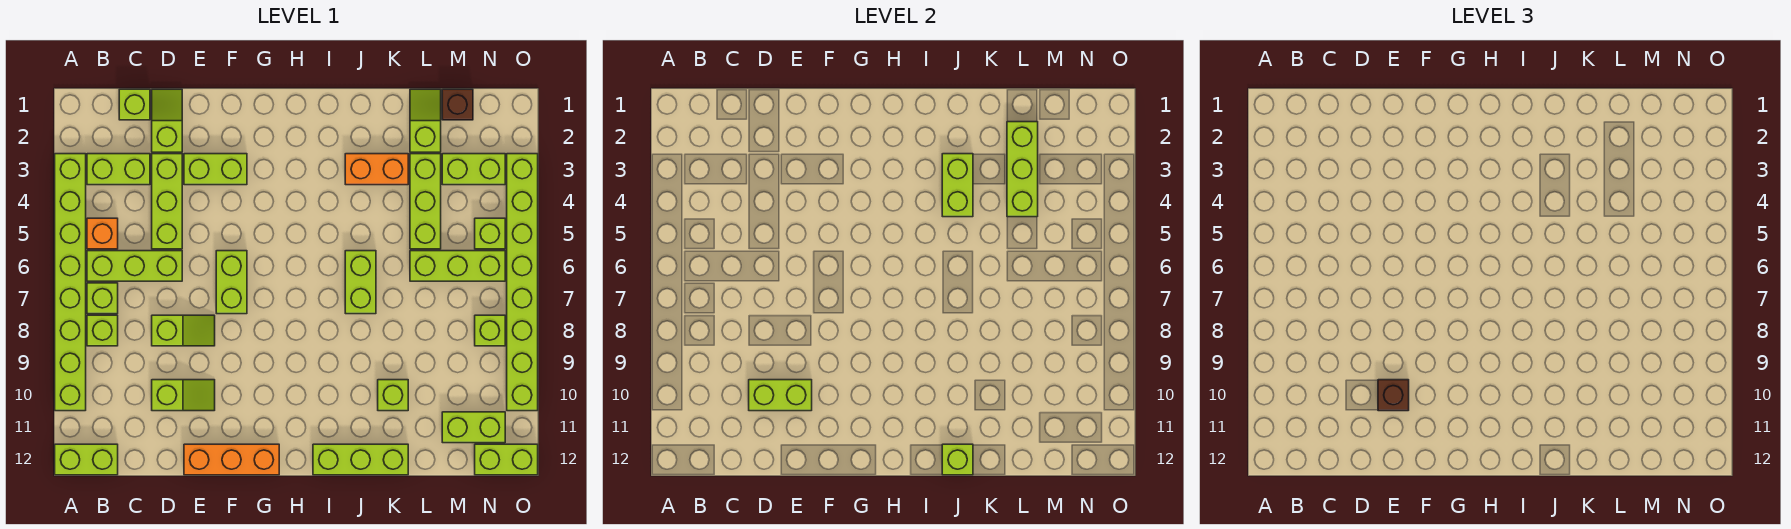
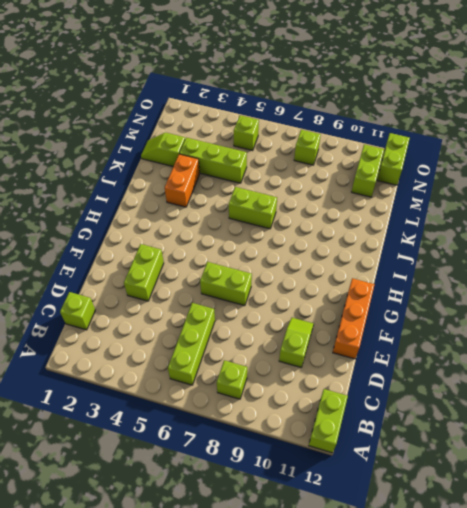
none -> lime 1x8 brick [55,154,86,411]
none -> lime 1x2 brick [87,154,150,185]
none -> orange 1x1 brick [87,218,118,249]
none -> lime 1x1 brick [87,283,118,314]

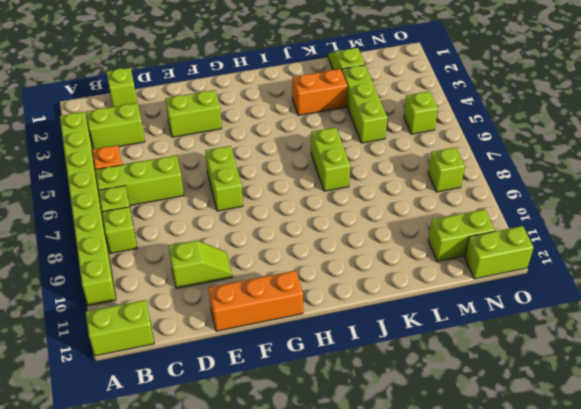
none -> lime 1x2 slope [152,89,182,152]
none -> lime 1x3 brick [152,154,182,249]
none -> lime 1x2 slope [152,315,215,346]
none -> lime 1x3 brick [313,444,408,475]

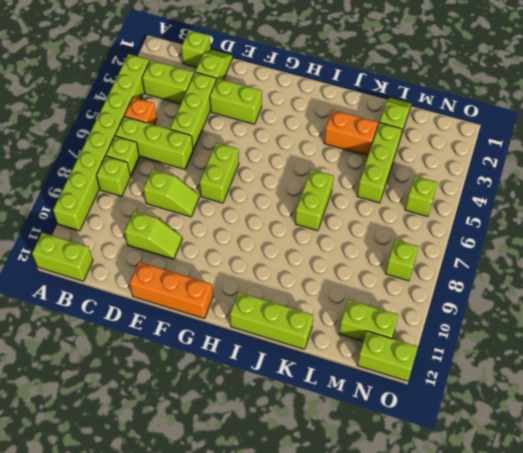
none -> lime 1x1 brick [378,380,408,411]
none -> lime 1x3 brick [410,251,505,281]
none -> brown 1x1 brick [442,89,473,120]
none -> lime 1x2 brick [442,154,505,185]

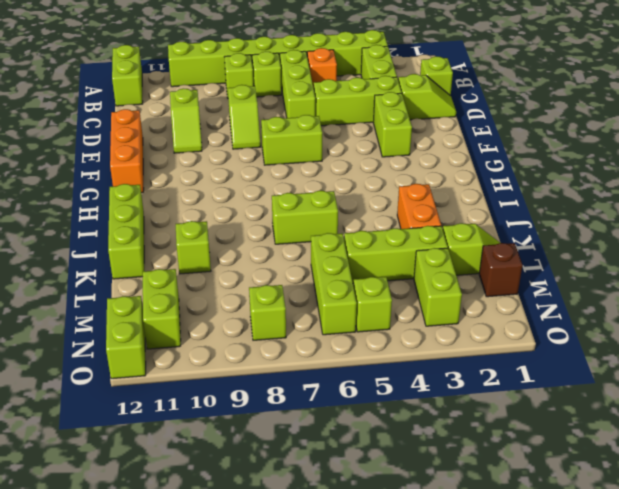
none -> lime 1x8 brick [507,154,538,411]
none -> lime 1x2 brick [749,380,812,411]
none -> lime 1x2 brick [942,154,973,217]
none -> lime 1x1 brick [942,444,973,475]

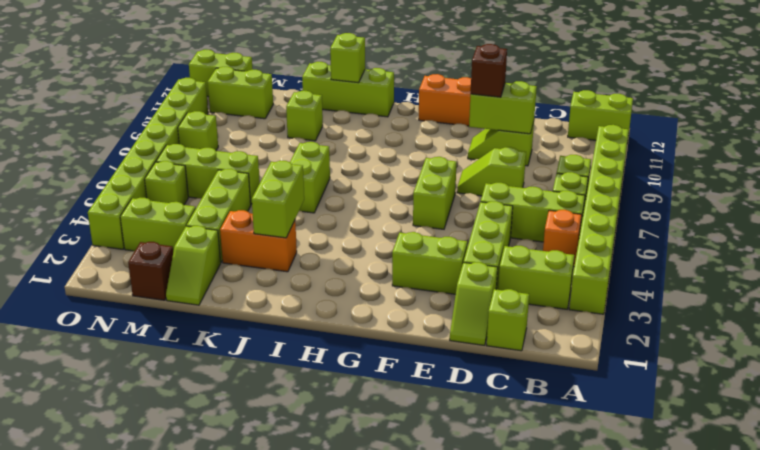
none -> lime 1x3 brick [1007,122,1038,217]

